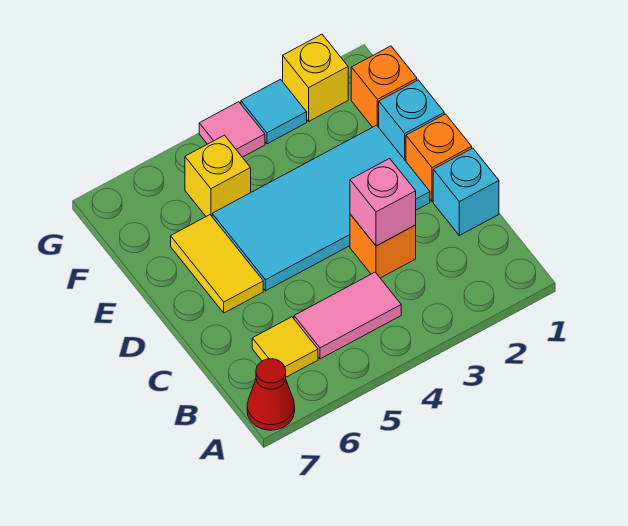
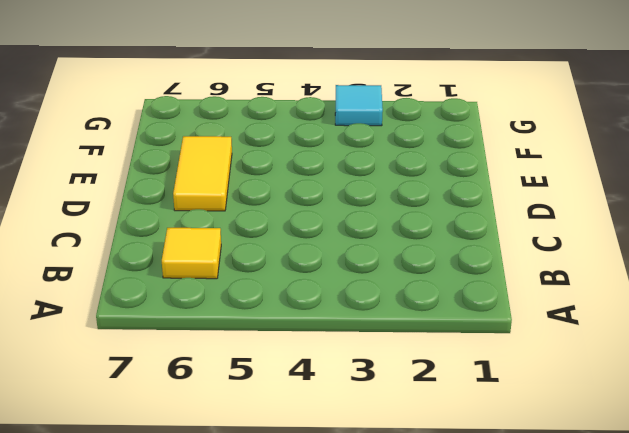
none -> red 1x1 cone [247,359,295,430]
none -> pink 1x2 tile [294,272,401,359]
none -> cyan 1x1 brick [433,148,499,235]

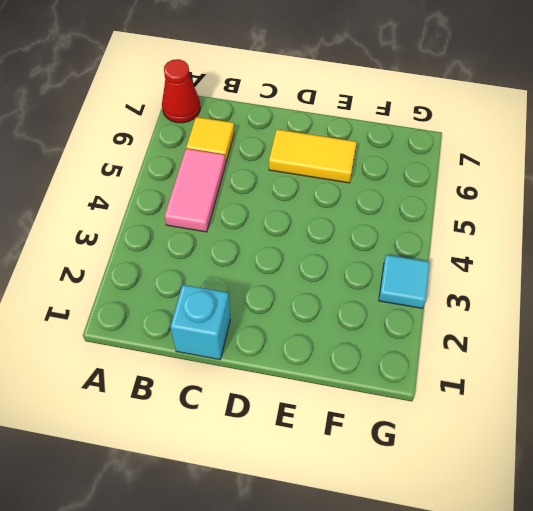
none -> orange 1x1 brick [350,214,416,278]
none -> orange 1x1 brick [406,114,472,201]
none -> cyan 2x4 tile [212,125,430,291]

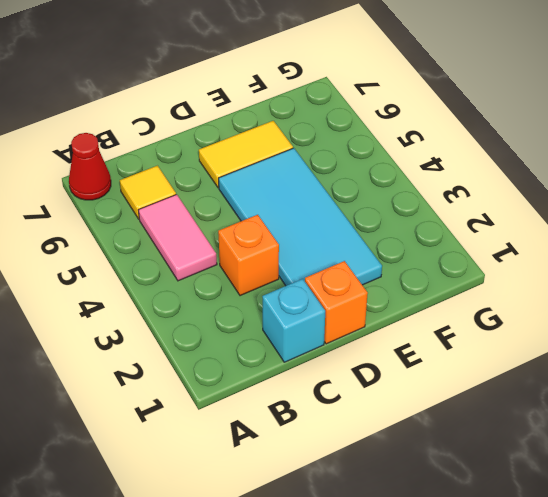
none -> cyan 1x1 brick [379,80,444,161]
none -> orange 1x1 brick [351,46,417,127]
none -> yellow 1x1 brick [185,135,251,216]

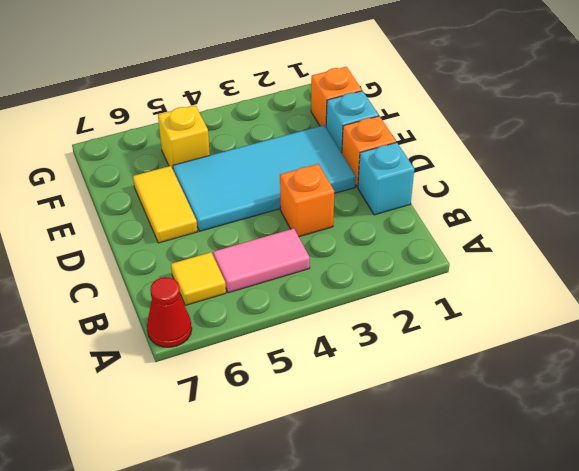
none -> yellow 1x1 brick [283,34,348,121]
none -> cyan 1x1 tile [241,79,307,144]
none -> pink 1x1 tile [199,102,265,157]

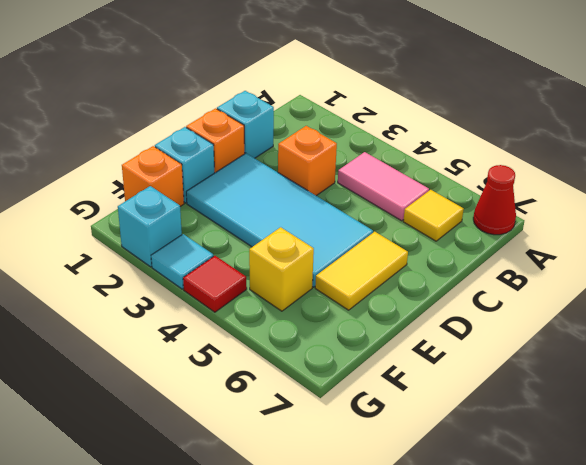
cyan 1x1 brick [118,186,182,267] -> yellow 1x1 brick [283,34,348,121]
red 1x1 tile [183,256,247,312] -> pink 1x1 tile [199,102,265,157]
none -> pink 1x1 brick [350,159,416,246]

